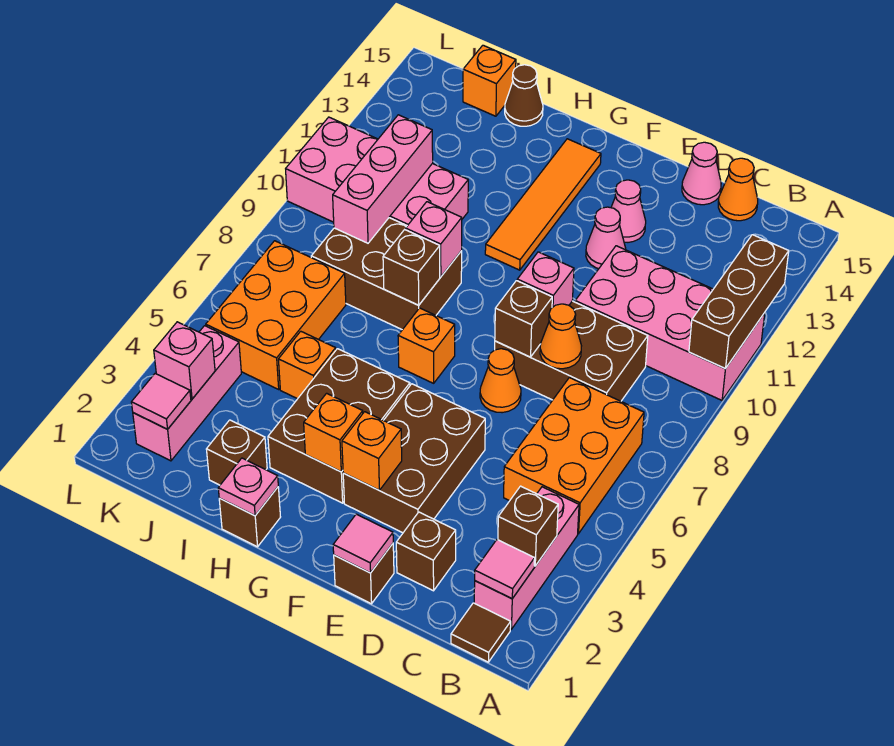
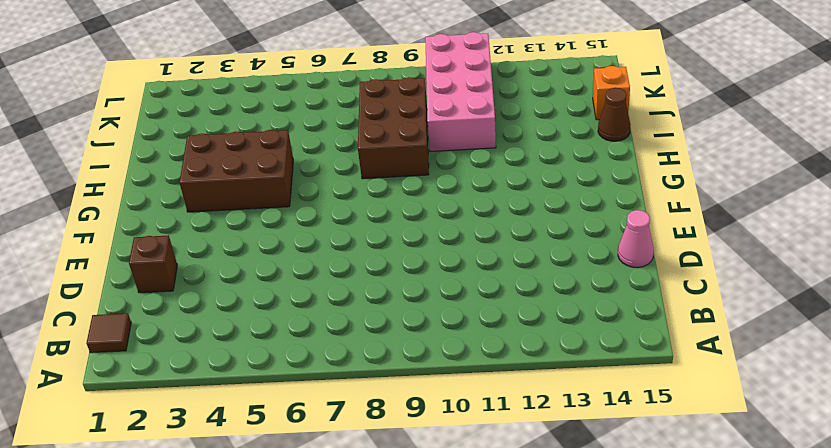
none -> pink 2x4 brick [575,246,765,400]
none -> pink 1x3 brick [474,487,579,629]
none -> orange 2x3 brick [504,378,644,534]
none -> brown 2x3 brick [495,301,648,401]

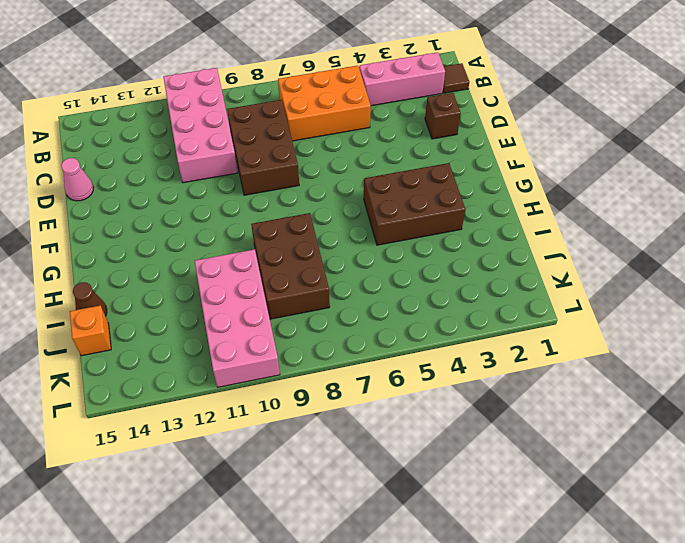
none -> orange 1x1 cone [718,158,758,221]
none -> brown 1x1 brick [334,544,394,604]
none -> brown 2x3 brick [343,384,485,533]
none -> orange 1x1 cone [480,349,521,413]

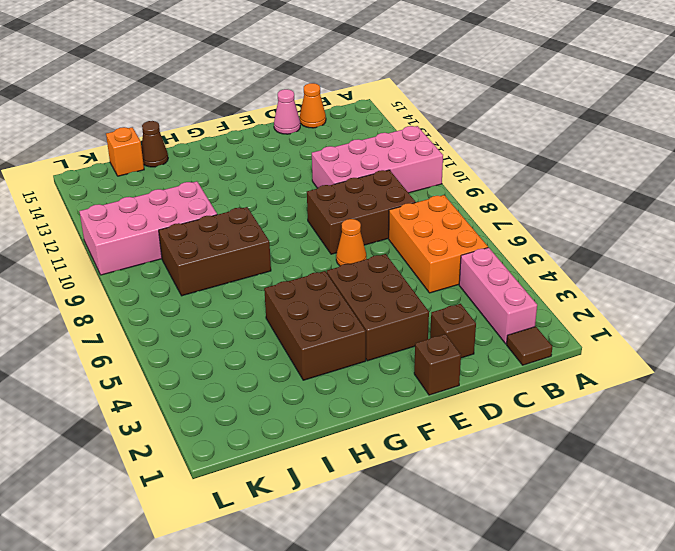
none -> pink 1x1 cone [586,207,626,269]
none -> pink 1x1 cone [611,180,646,242]
none -> orange 1x1 brick [398,308,455,383]
none -> orange 1x4 tile [485,139,601,270]

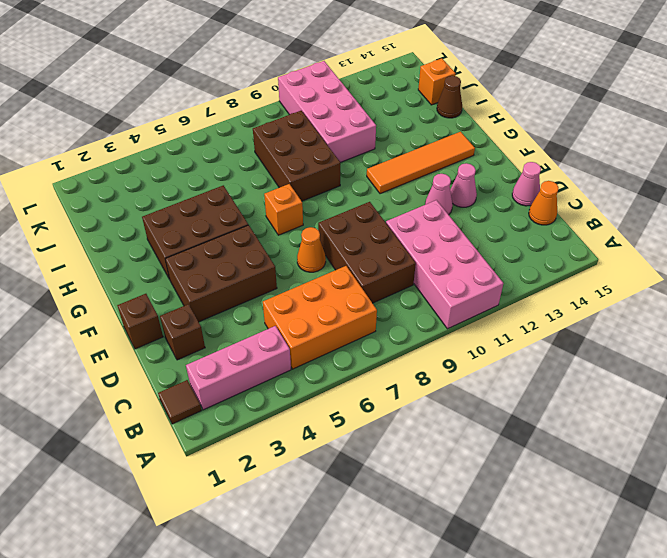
none -> brown 1x1 brick [219,487,280,547]
none -> brown 1x1 brick [206,420,267,485]
none -> orange 1x1 brick [278,331,336,399]
none -> orange 2x3 brick [206,241,346,389]

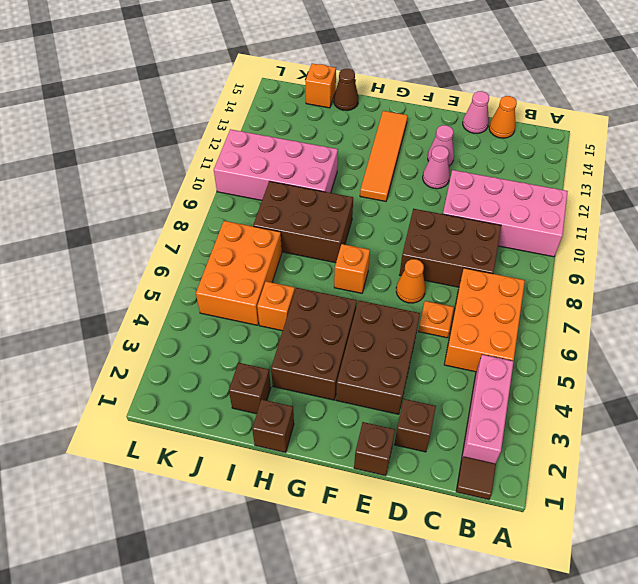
orange 1x1 plate [419,301,454,338] -> none
none -> pink 1x3 brick [133,326,241,461]
none -> brown 1x3 brick [689,235,789,369]
none -> pink 1x1 tile [475,540,535,599]
none -> brown 1x1 brick [498,486,558,566]

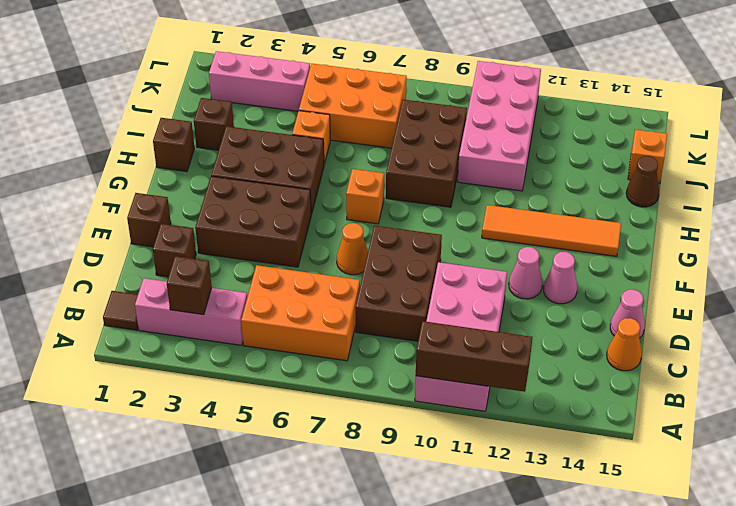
none -> pink 1x1 tile [475,540,535,599]
none -> orange 1x1 cone [540,304,581,369]
none -> pink 1x1 tile [333,514,393,573]
none -> brown 1x1 brick [495,281,552,357]

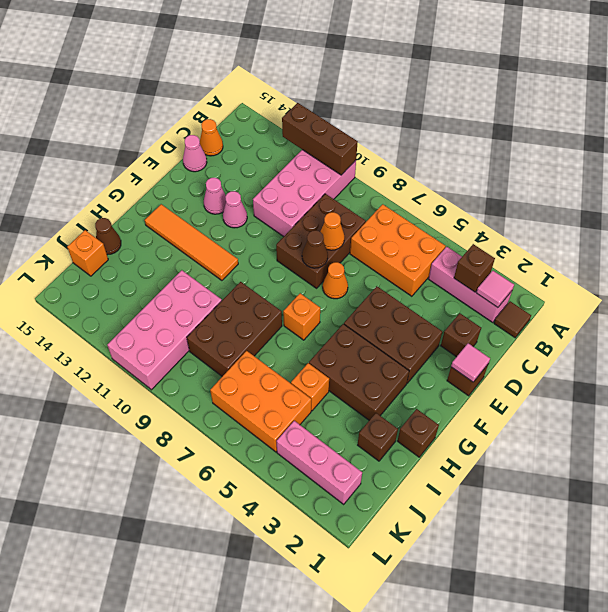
brown 1x1 cone [302,230,328,268] -> brown 1x1 brick [495,281,552,357]
none -> pink 1x1 brick [517,252,574,308]
none -> orange 1x1 brick [342,412,402,490]
none -> orange 1x1 brick [304,393,363,472]
none -> pink 1x1 plate [218,458,278,516]

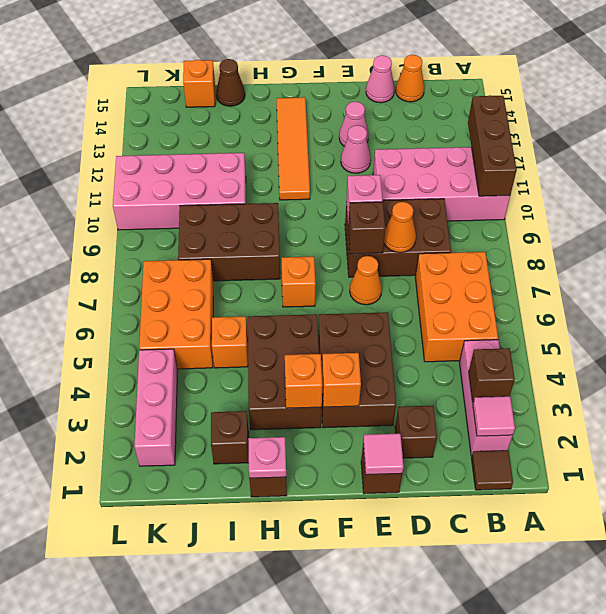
none -> brown 1x1 brick [383,230,440,305]
none -> pink 1x1 brick [406,202,462,277]
none -> pink 1x3 brick [333,115,433,243]
none -> pink 1x1 tile [131,374,191,429]

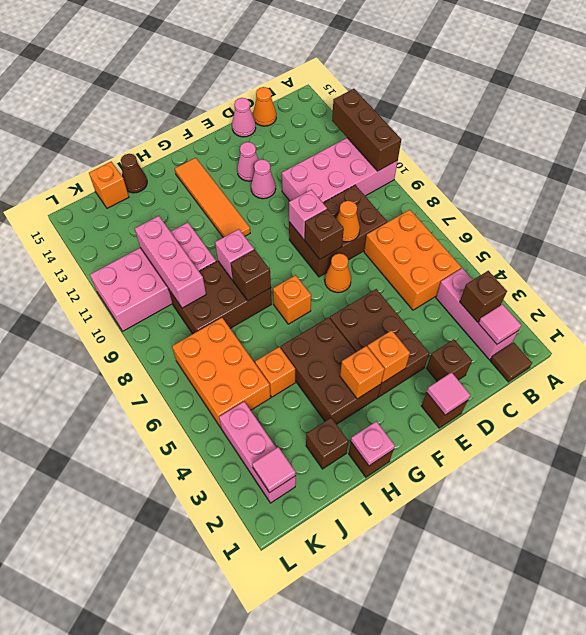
none -> pink 1x1 brick [154,322,215,399]

